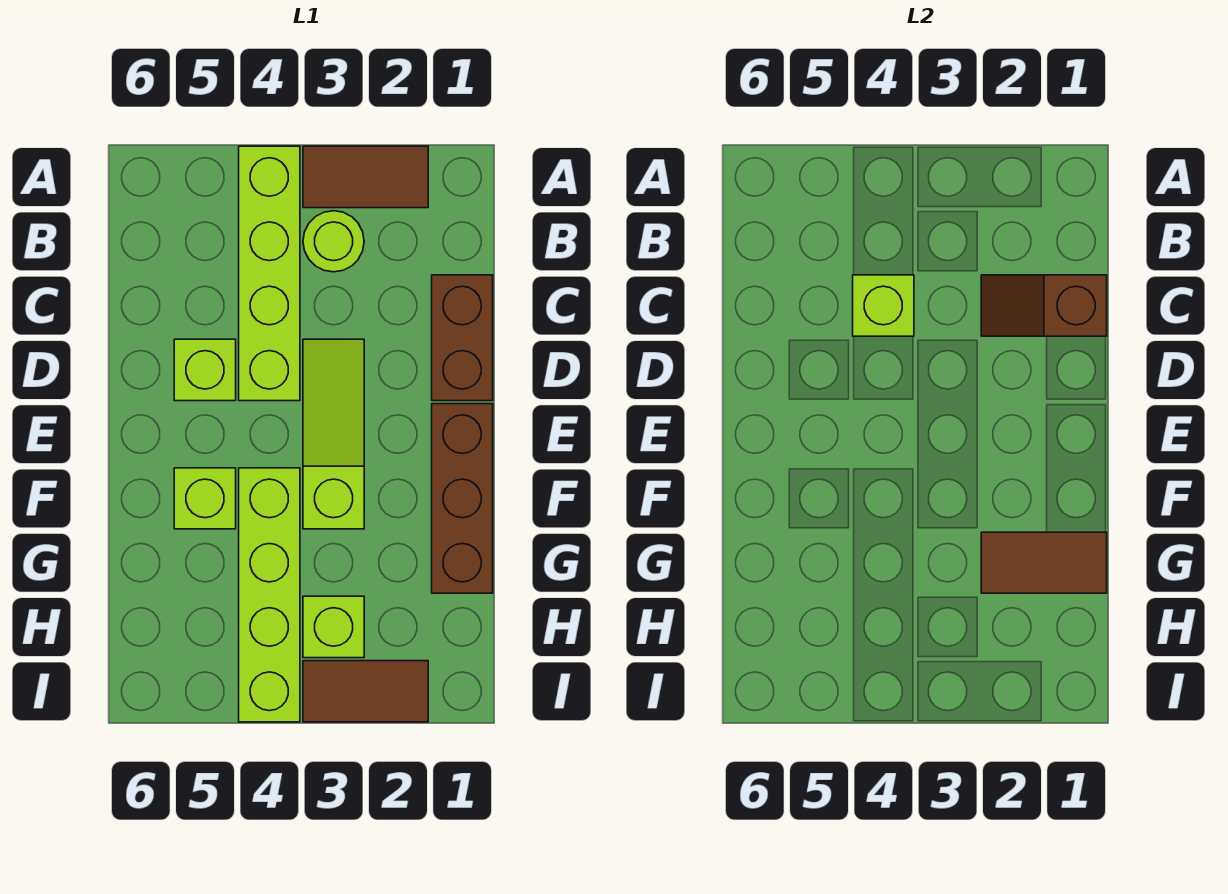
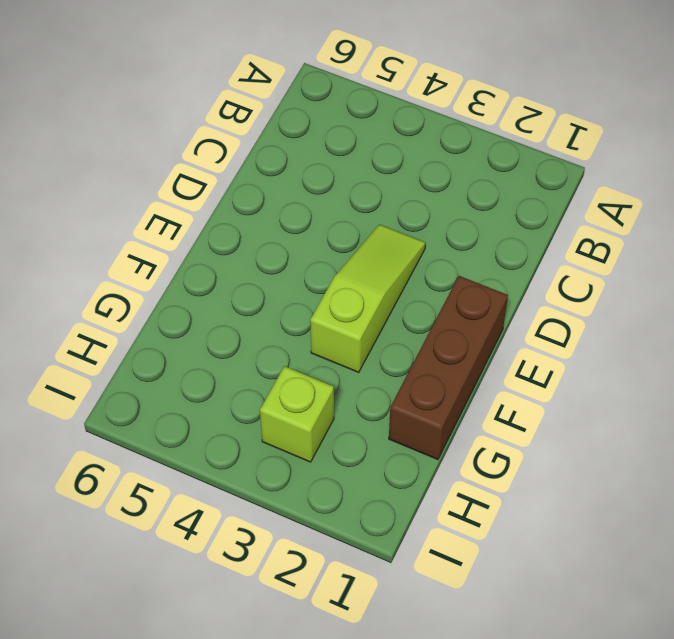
none -> brown 1x2 tile [303,146,428,208]
none -> lime 1x4 brick [239,146,300,401]
none -> lime 1x1 round brick [303,211,364,272]

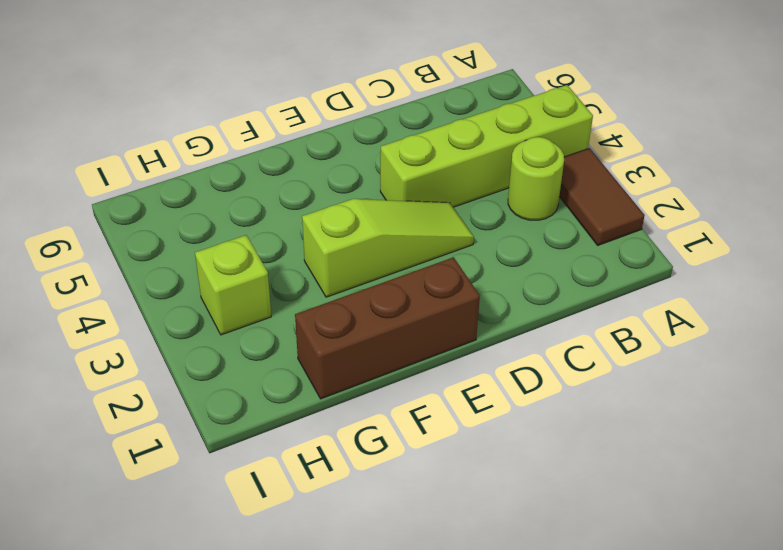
none -> brown 1x2 brick [432,275,493,401]
none -> lime 1x1 brick [174,339,236,401]
none -> lime 1x4 brick [239,468,300,722]

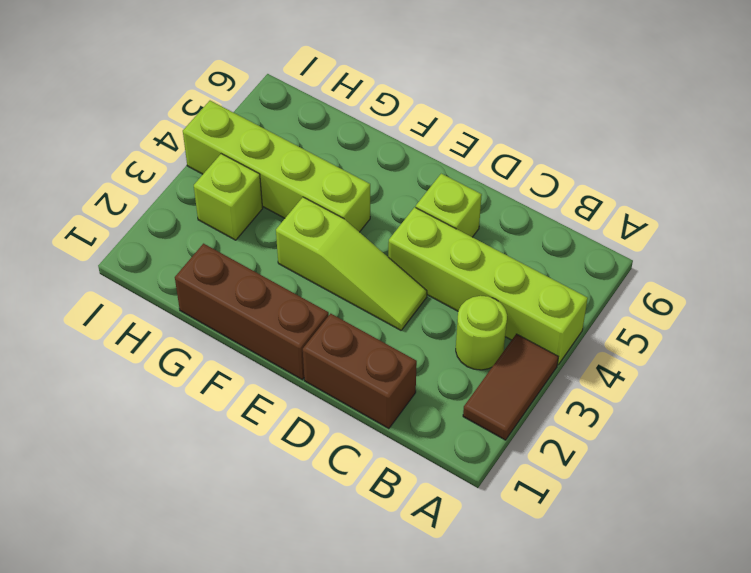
none -> lime 1x1 brick [174,468,236,529]
none -> brown 1x2 tile [303,661,428,722]
none -> brown 1x2 slope [981,275,1107,336]

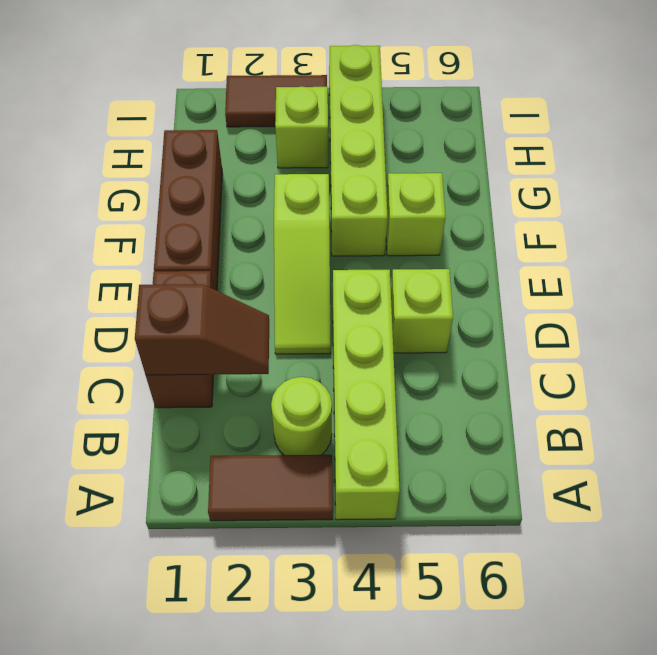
none -> lime 1x1 brick [853,275,914,336]
none -> brown 1x2 tile [981,532,1107,593]

